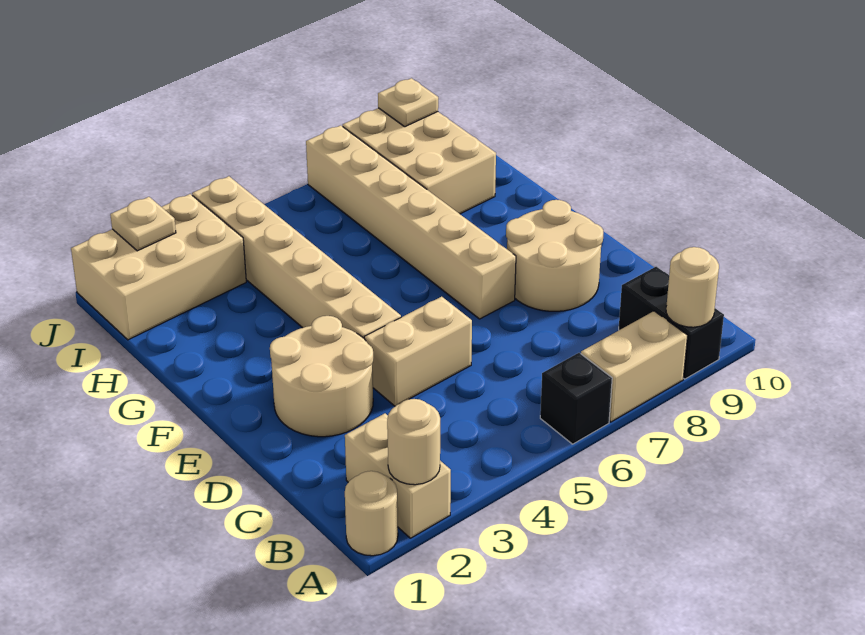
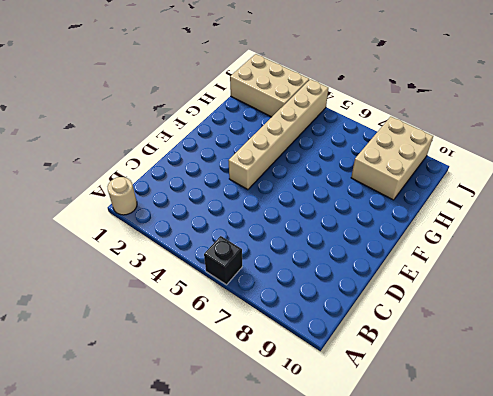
none -> tan 1x2 brick [345,413,451,538]
none -> tan 1x2 brick [581,311,688,422]
none -> black 1x2 brick [619,267,724,379]

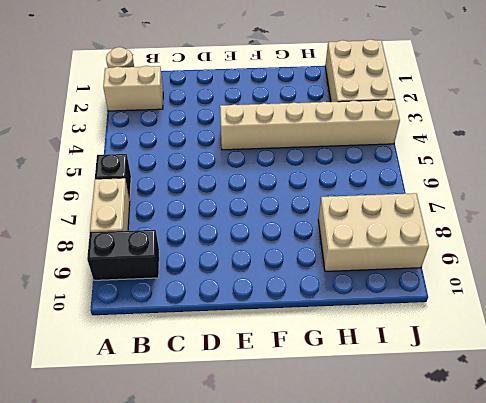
none -> tan 2x2 round brick [270,316,373,437]
none -> tan 1x2 brick [364,297,472,406]
none -> tan 2x2 round brick [506,200,603,311]

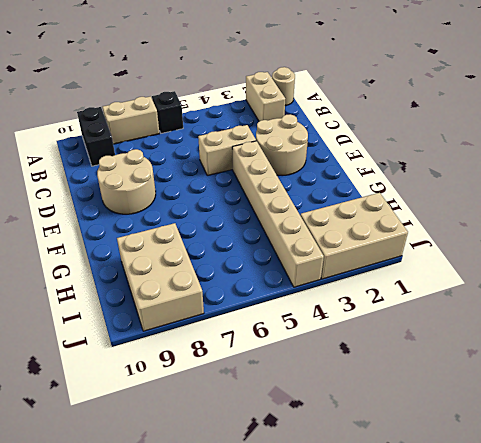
none -> tan 1x6 brick [306,125,516,319]
none -> tan 1x1 round brick [387,399,440,485]
none -> tan 1x1 round brick [666,247,719,327]

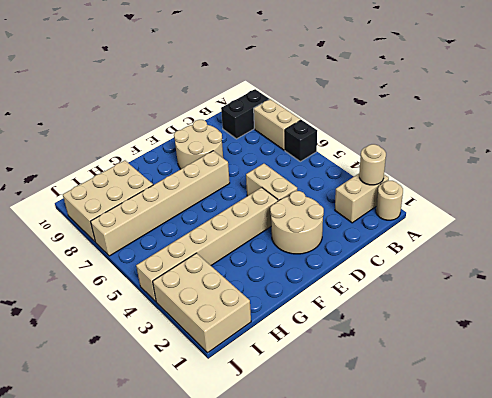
none -> tan 1x1 round brick [666,247,719,327]
none -> tan 1x1 plate [110,197,176,251]
none -> tan 1x1 plate [378,78,438,127]

